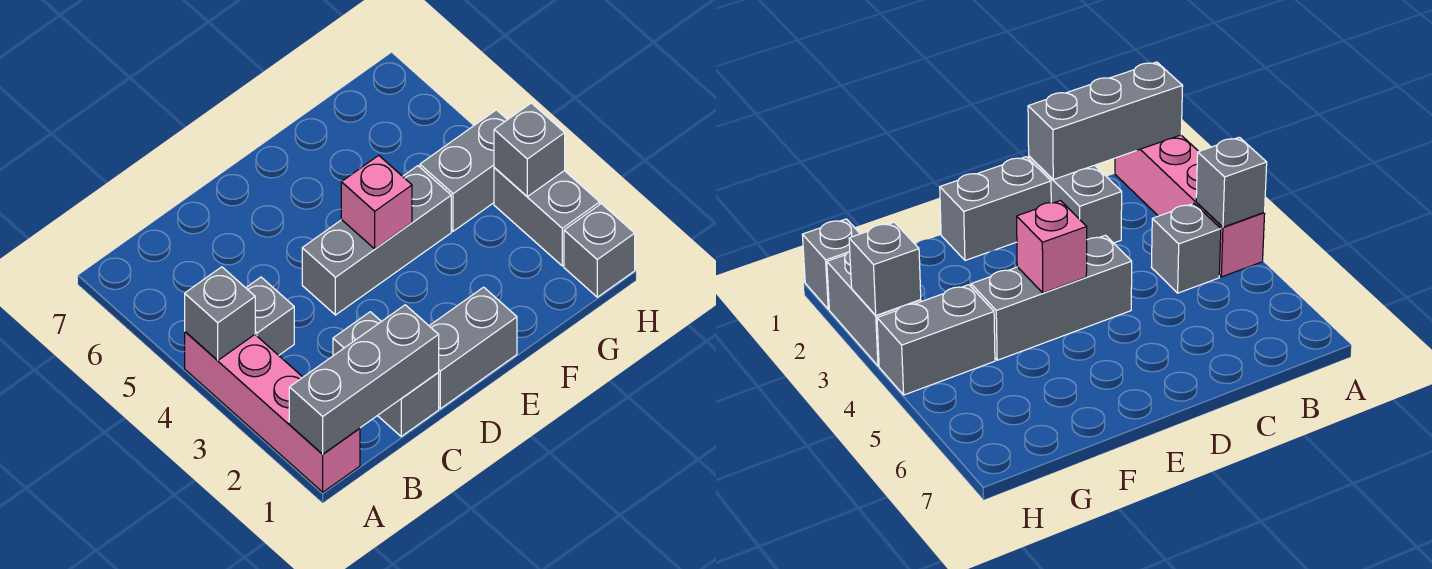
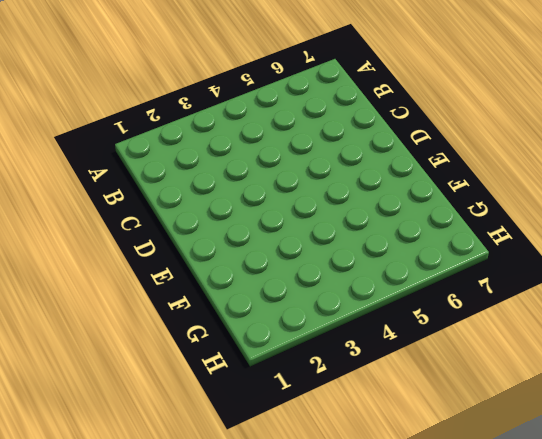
none -> pink 1x4 brick [185,332,360,492]
none -> grey 1x1 brick [246,277,294,355]
none -> grey 1x2 brick [333,312,439,436]

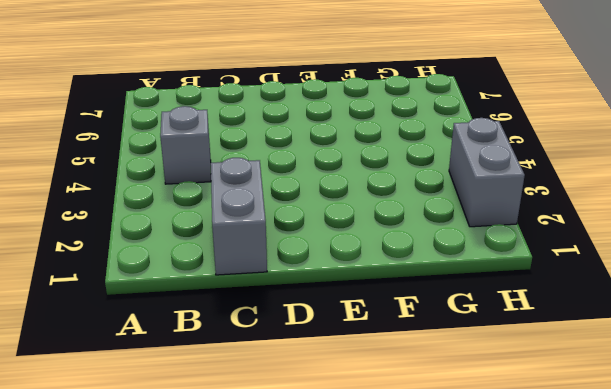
none -> pink 1x4 brick [185,332,360,492]
none -> grey 1x2 brick [430,287,517,409]
none -> grey 1x3 brick [302,166,451,315]

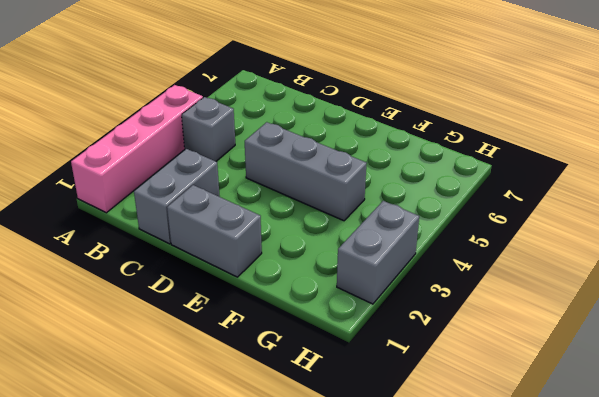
none -> grey 1x2 brick [420,110,507,231]
none -> grey 1x1 brick [564,204,635,297]
none -> grey 1x3 brick [289,305,439,454]

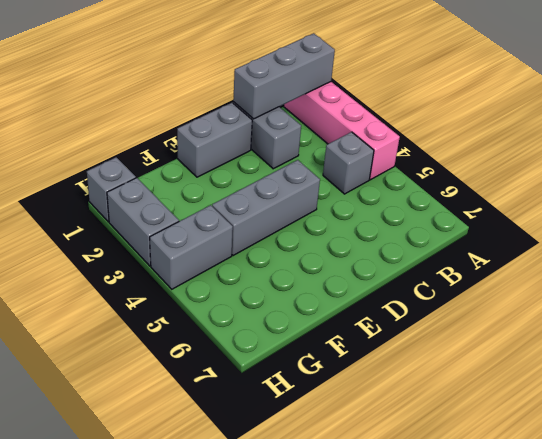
none -> grey 1x1 brick [185,267,255,360]
none -> pink 1x1 brick [341,155,412,249]
none -> grey 1x1 brick [494,103,565,197]

